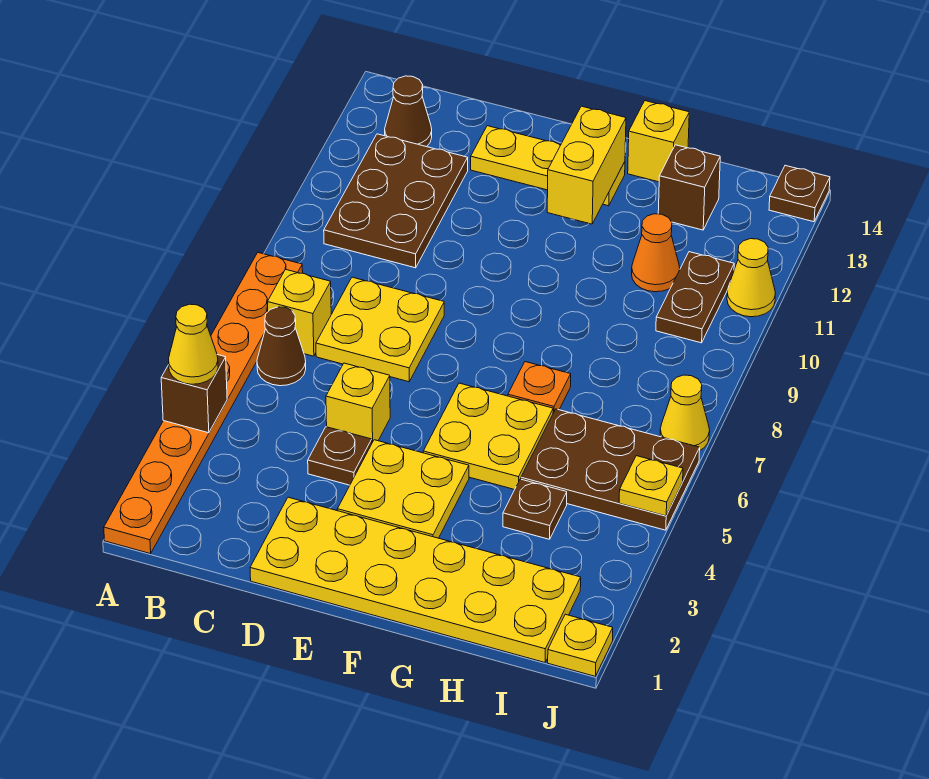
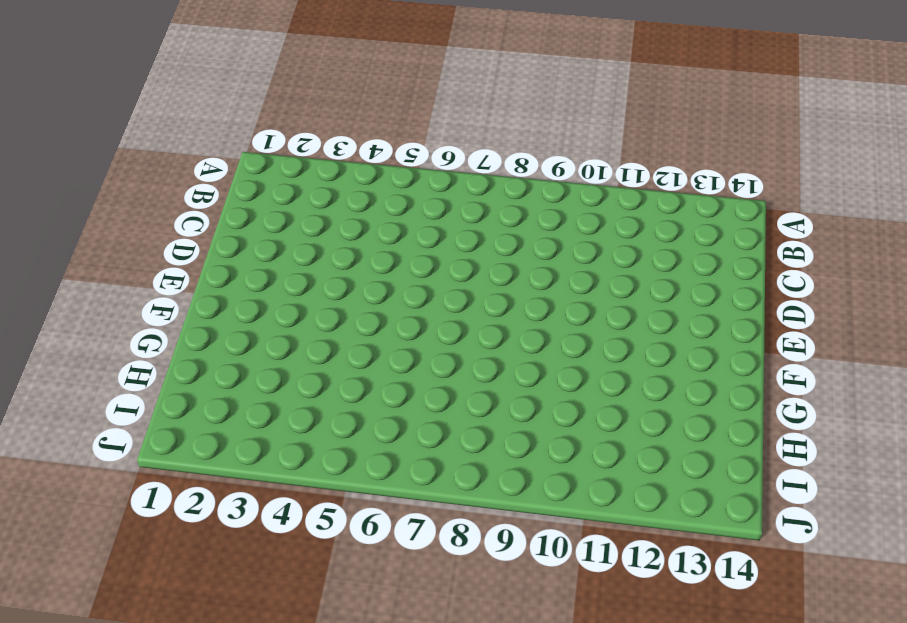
none -> orange 1x8 plate [104,253,303,554]
none -> brown 1x1 cone [257,307,306,386]
none -> yellow 1x1 brick [268,269,331,356]

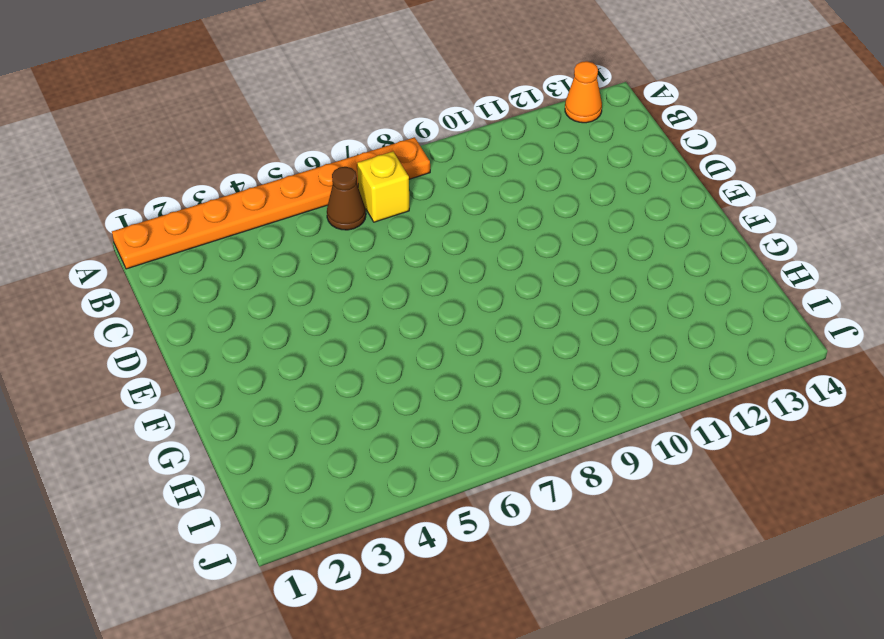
orange 1x1 cone [565,61,602,123] -> orange 1x1 cone moved to [632,214,680,292]
none -> brown 2x3 plate [324,134,468,268]
none -> brown 1x1 cone [385,76,432,147]
none -> yellow 2x2 plate [316,277,444,382]

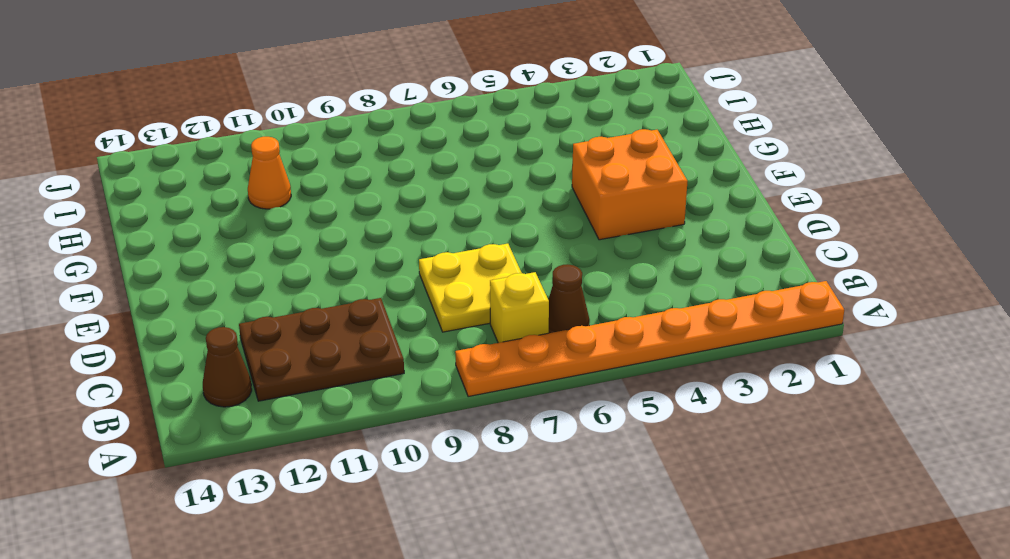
orange 2x2 brick [572,129,688,240] -> yellow 2x2 plate [337,440,469,538]
none -> yellow 2x6 plate [250,497,581,662]
none -> brown 1x1 plate [308,427,372,485]
none -> yellow 1x1 brick [326,363,390,443]

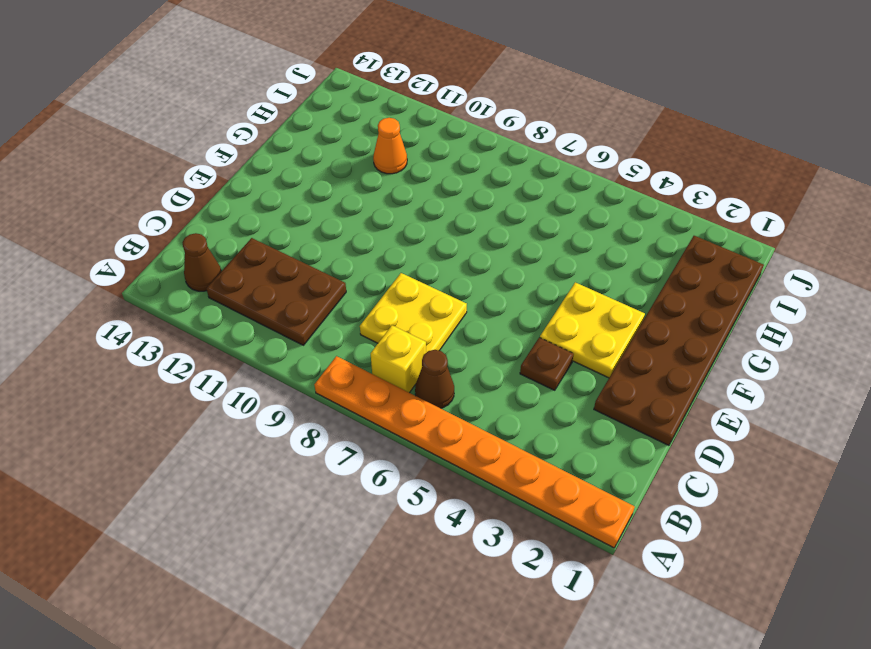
brown 2x6 plate [594,236,764,445] -> yellow 2x6 plate [250,497,581,662]
none -> yellow 1x1 brick [326,363,390,443]
none -> yellow 1x3 plate [471,126,625,206]
none -> yellow 2x2 plate [423,383,553,490]

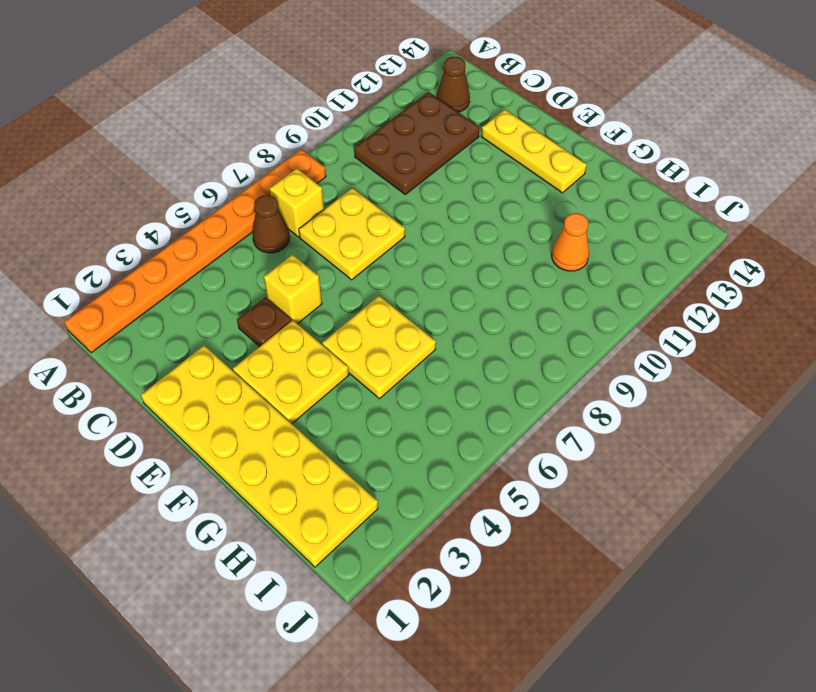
none -> orange 1x1 plate [508,362,571,413]
none -> yellow 1x1 brick [628,101,689,182]
none -> brown 1x1 plate [503,479,567,539]

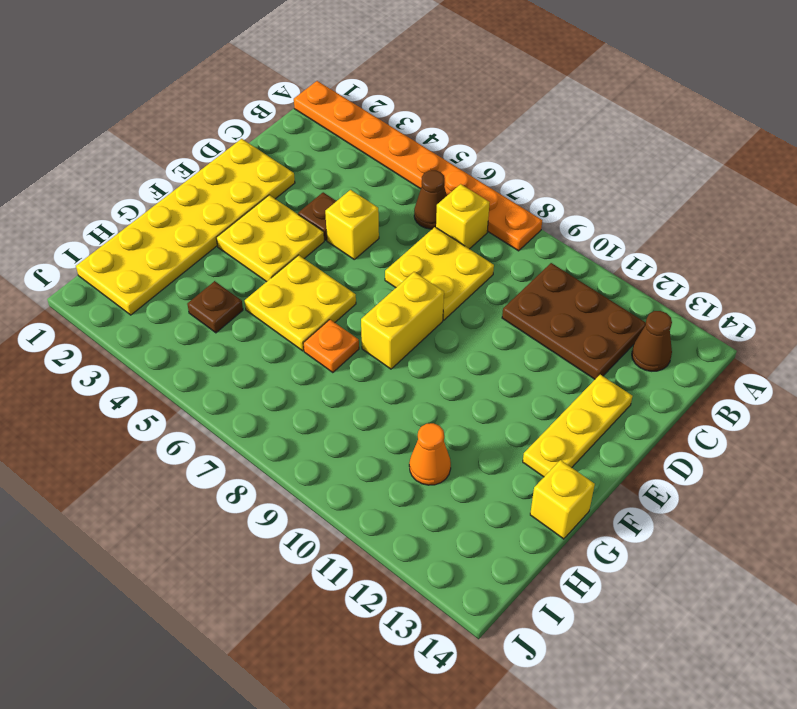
yellow 1x2 brick [361,272,444,369] -> yellow 1x2 brick turned to [547,106,626,224]
none -> brown 2x3 plate [521,409,700,530]
none -> brown 1x1 brick [658,145,720,230]
none -> brown 1x2 plate [656,252,734,343]

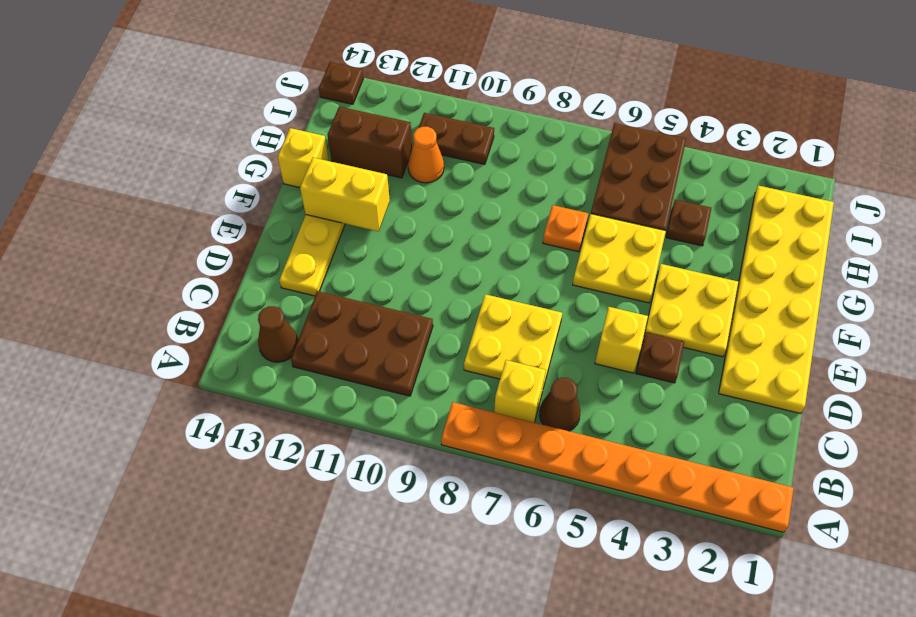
brown 1x2 brick [327,107,412,178] -> brown 1x1 brick [658,145,720,230]
none -> yellow 1x1 plate [548,614,613,676]
none -> yellow 1x1 cone [660,375,710,450]
none -> yellow 1x1 cone [727,239,776,317]

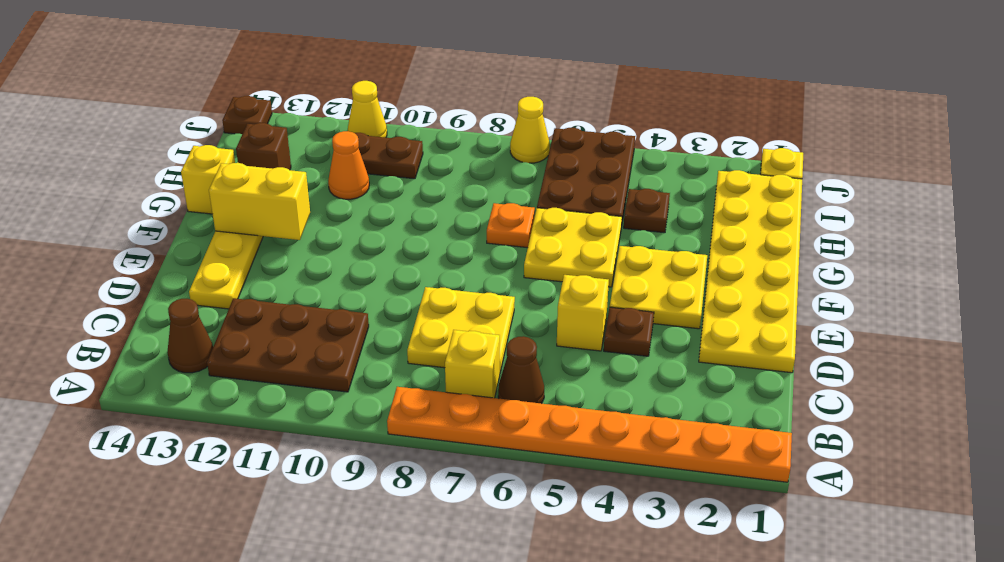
none -> brown 1x1 brick [161,355,227,433]
none -> yellow 1x1 plate [619,456,683,516]
none -> yellow 1x1 cone [169,304,218,384]

